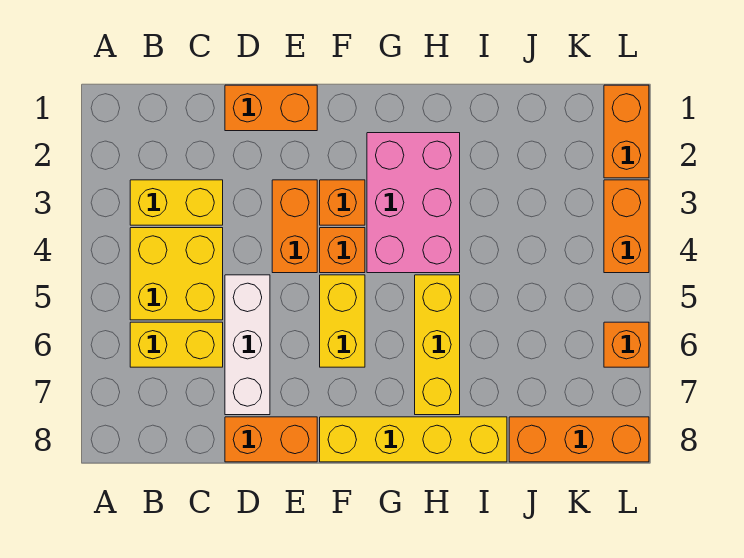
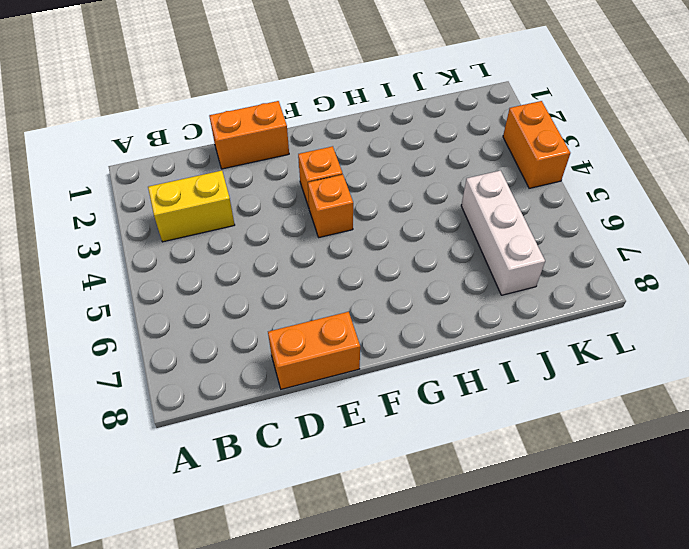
white 1x3 brick [461,171,545,295] -> white 1x3 brick moved to [225,275,270,415]
none -> yellow 2x2 brick [130,228,223,320]
none -> yellow 1x2 brick [130,322,223,367]
none -> orange 1x2 brick [272,180,317,273]

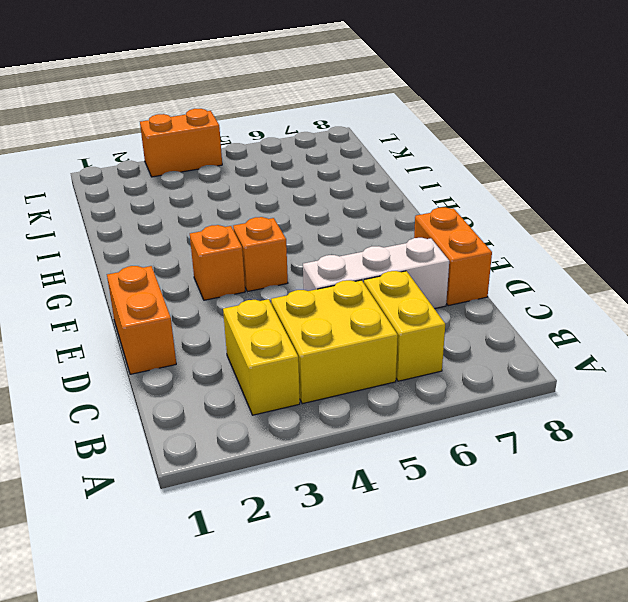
none -> orange 1x2 brick [272,180,317,273]
none -> yellow 1x2 brick [320,275,365,367]
none -> yellow 1x4 brick [320,417,507,462]

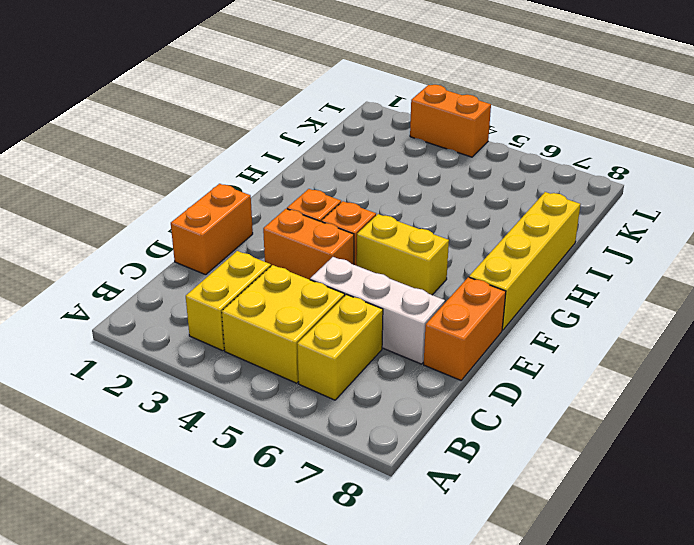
none -> pink 2x3 brick [367,133,460,273]
none -> yellow 1x3 brick [415,275,460,415]
none -> orange 1x3 brick [509,417,649,462]

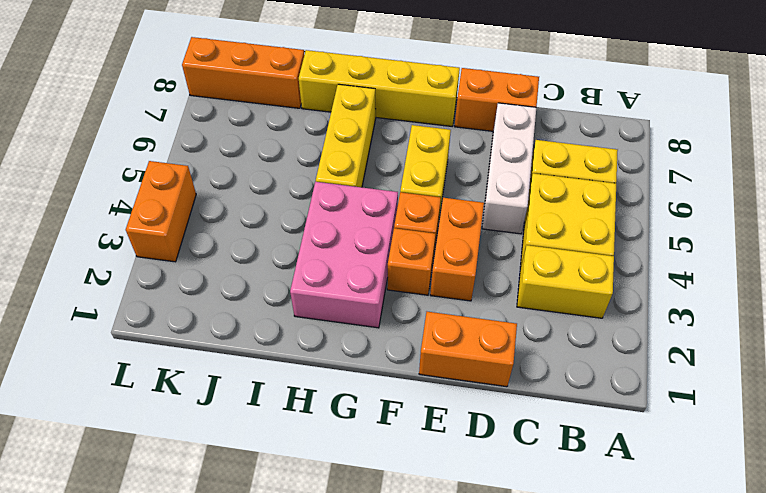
none -> orange 1x2 brick [604,85,649,178]
none -> orange 1x1 brick [604,322,649,367]

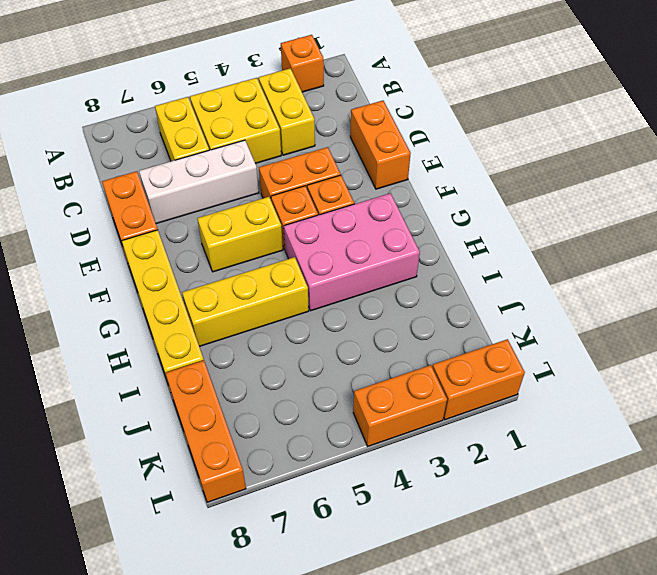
orange 1x1 brick [281,35,324,92] -> orange 1x1 brick moved to [604,322,649,367]

